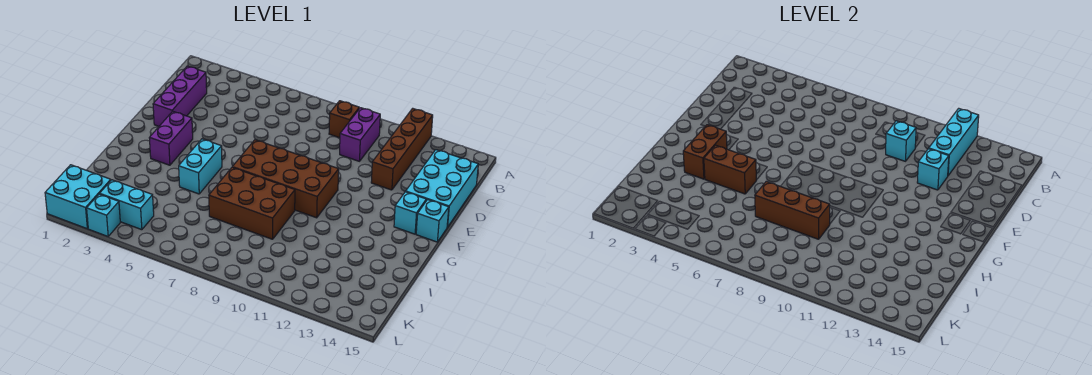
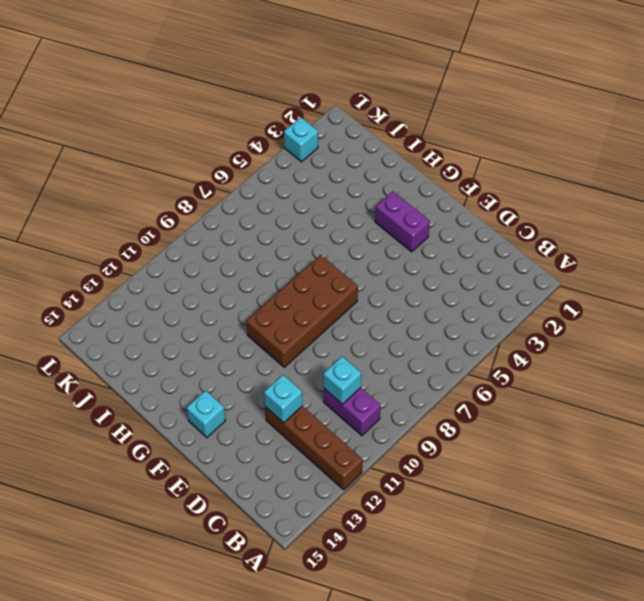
none -> brown 1x1 brick [329,101,359,138]
none -> purple 1x3 brick [153,66,207,126]
none -> cyan 2x3 brick [406,150,478,227]

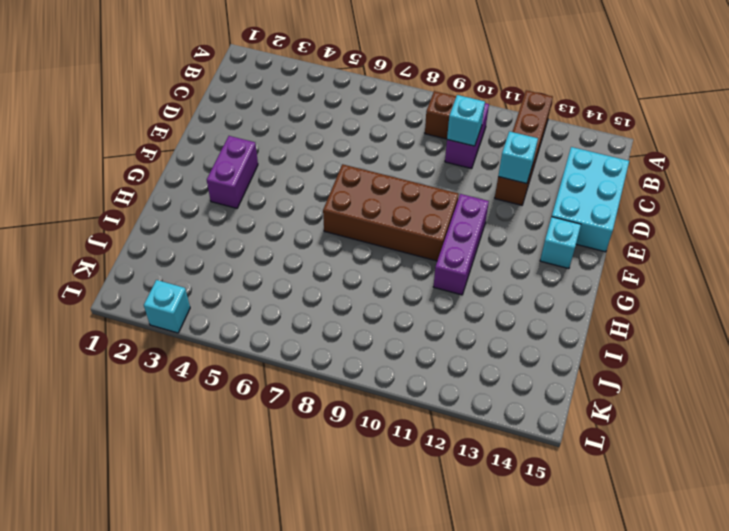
purple 1x3 brick [433,194,489,295] -> purple 1x3 brick moved to [153,66,207,126]
none -> cyan 1x1 brick [416,200,449,242]
none -> cyan 1x2 brick [179,139,222,194]
none -> brown 2x3 brick [209,167,295,239]

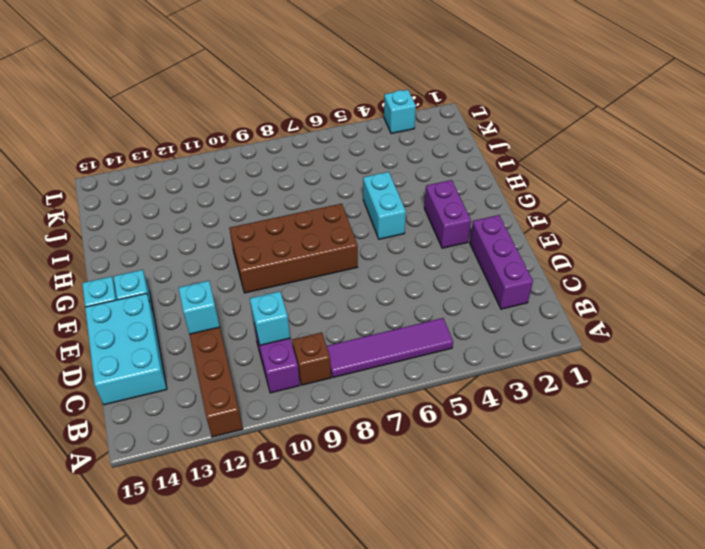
purple 1x4 tile [327,318,453,377] -> none
none -> brown 2x3 brick [209,167,295,239]
none -> cyan 2x2 brick [45,165,111,229]
none -> cyan 1x2 brick [100,180,154,230]

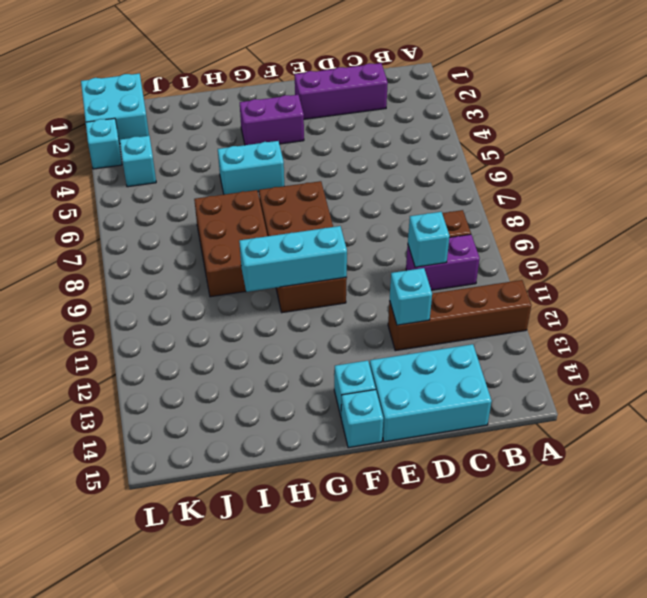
cyan 1x3 brick [239,226,347,292] -> cyan 1x3 brick moved to [929,108,979,176]
cyan 1x1 brick [120,136,156,187] -> cyan 1x2 brick [100,180,154,230]
none -> brown 1x2 brick [683,125,727,179]
none -> brown 1x2 brick [704,145,756,194]
none -> brown 1x3 brick [755,182,830,239]

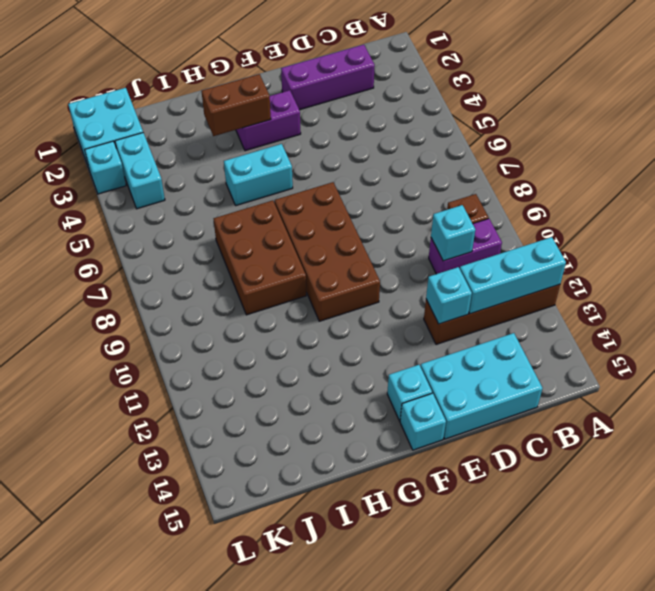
none -> brown 1x2 brick [704,145,756,194]
none -> brown 1x3 brick [755,182,830,239]

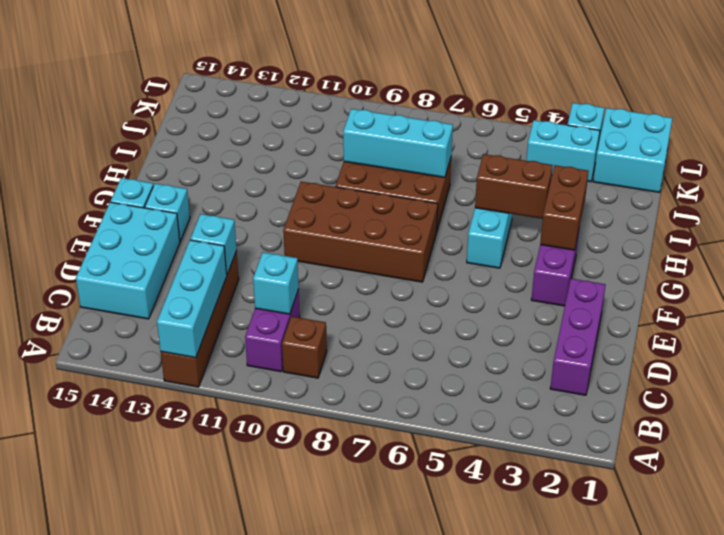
cyan 1x3 brick [343,109,453,178] -> brown 1x3 brick [755,182,830,239]

